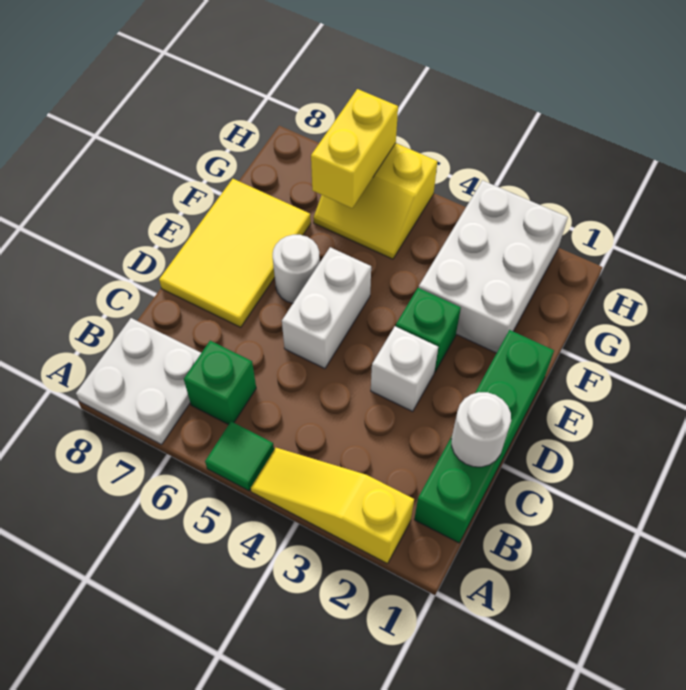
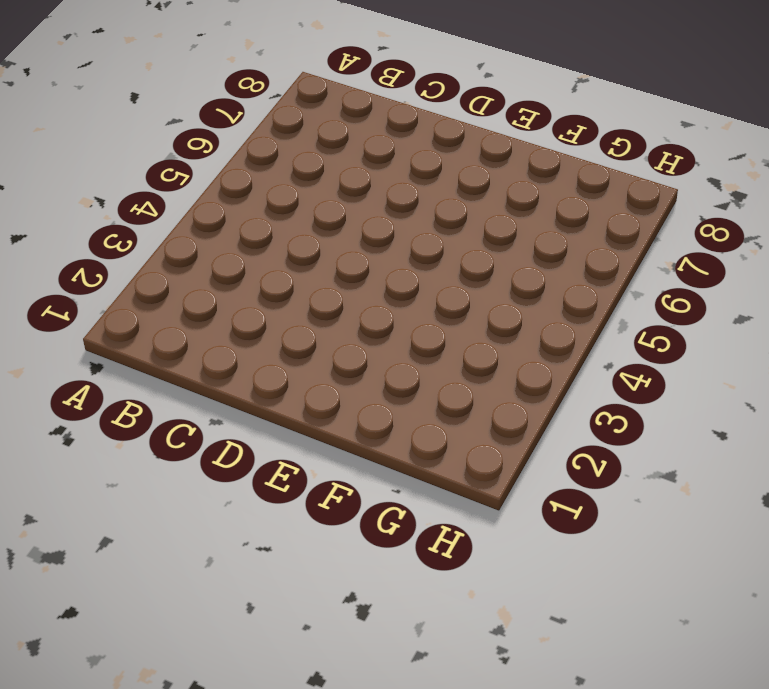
none -> yellow 1x3 slope [251,448,414,564]
none -> green 1x1 tile [205,422,274,491]
none -> white 2x2 plate [76,318,201,445]

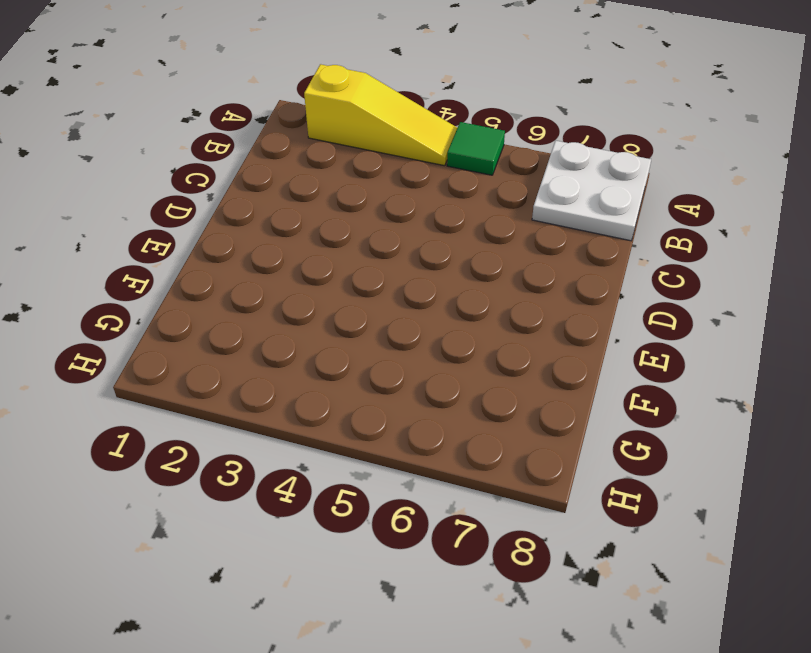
none -> green 1x4 brick [414,330,554,543]
none -> green 1x1 brick [184,341,256,425]
none -> white 1x1 brick [371,326,438,411]

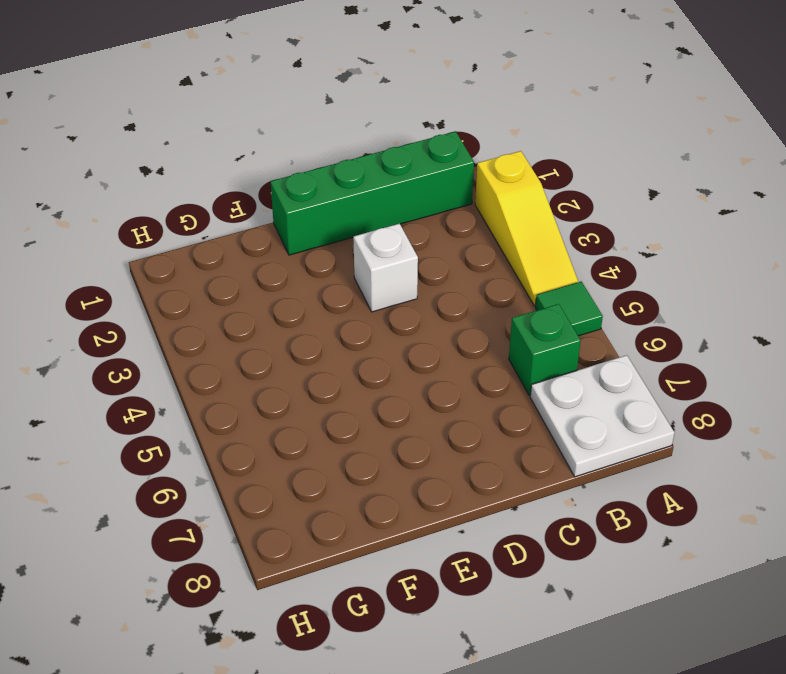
none -> white 1x2 brick [282,247,371,369]
none -> yellow 2x3 tile [159,179,311,327]
none -> green 1x1 brick [396,288,461,372]

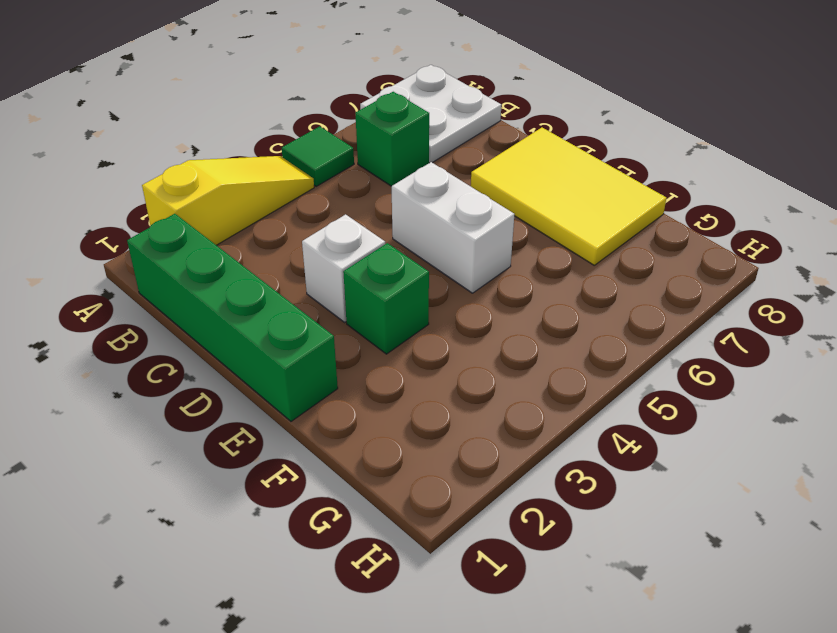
none -> white 1x1 round brick [273,235,320,303]
none -> white 2x3 brick [419,180,568,353]
none -> yellow 2x2 slope [314,143,437,259]

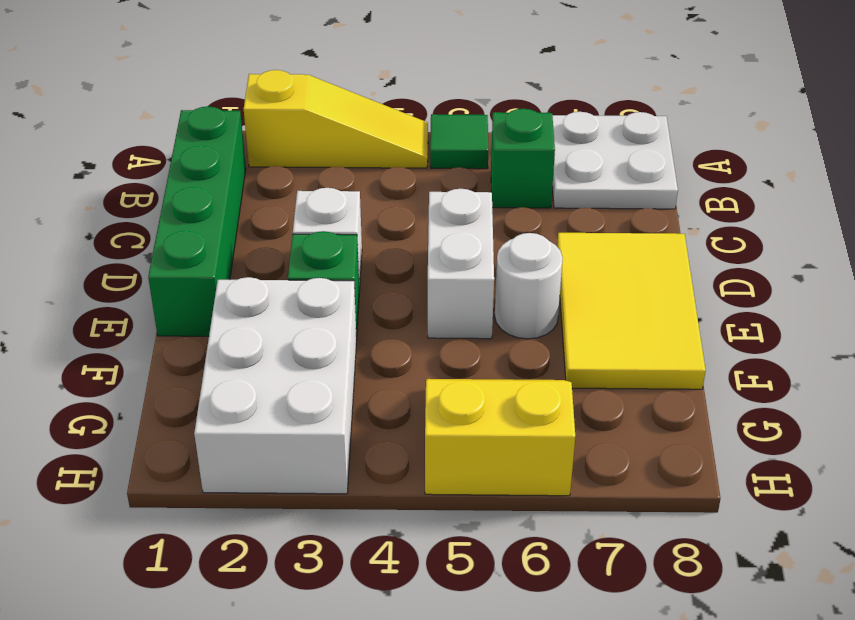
none -> white 1x1 round brick [452,392,511,467]
none -> yellow 1x2 brick [311,89,398,208]

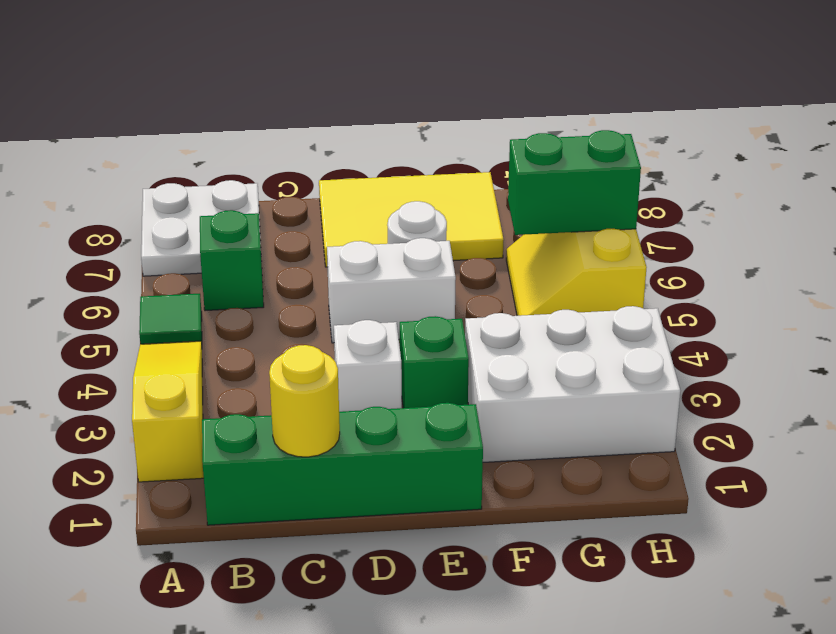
yellow 1x1 round brick [269,345,340,457] -> white 1x1 round brick [452,392,511,467]
green 1x2 brick [508,130,641,235] -> yellow 1x2 brick [311,89,398,208]

